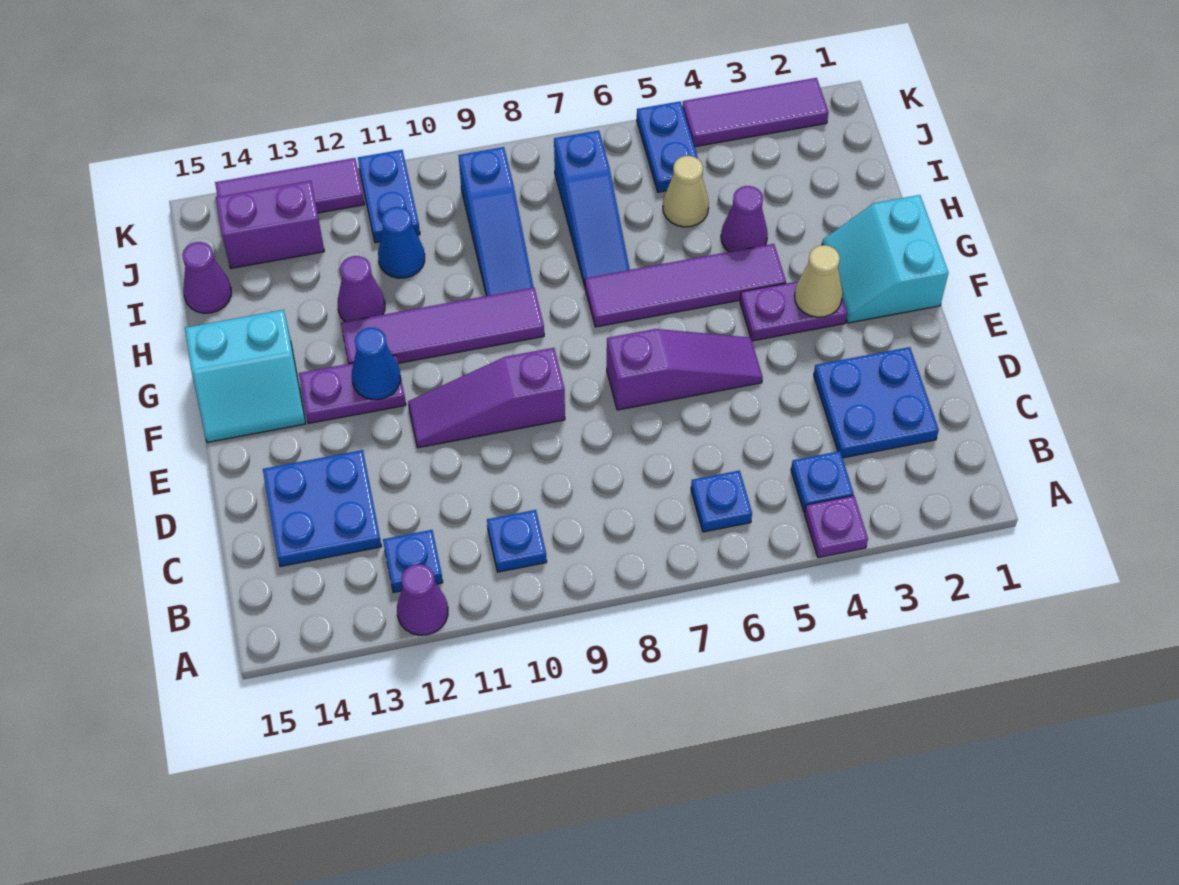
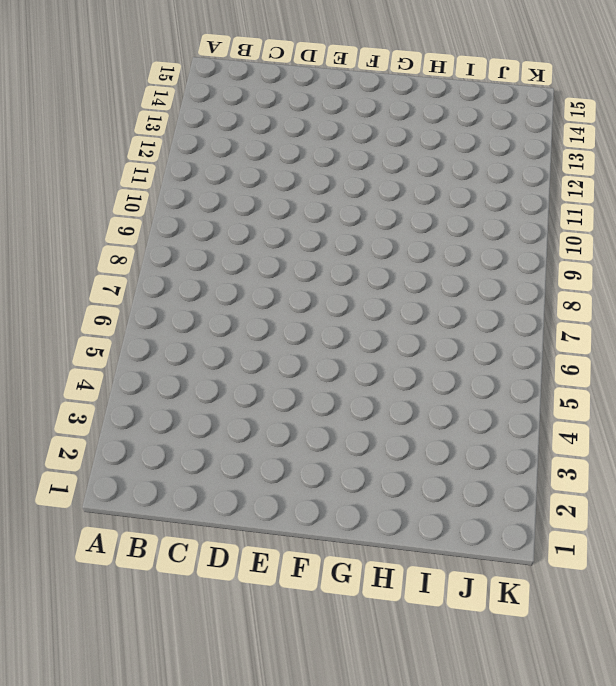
none -> purple 1x1 plate [805,496,868,558]
none -> purple 1x1 cone [397,564,448,635]
none -> blue 1x1 plate [791,451,854,512]
none -> blue 1x1 plate [691,471,752,532]

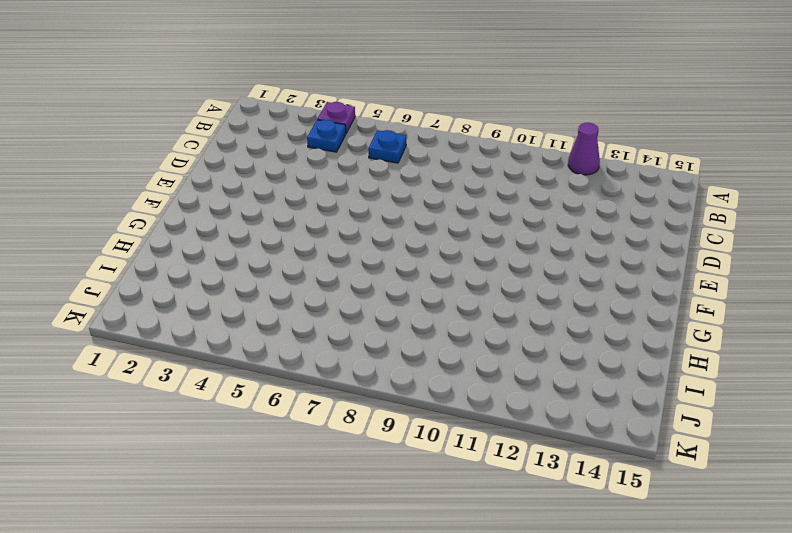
none -> blue 1x1 plate [487,510,547,572]
none -> blue 1x1 plate [383,530,443,593]
none -> blue 2x2 plate [814,347,939,458]
none -> blue 2x2 plate [263,450,382,567]

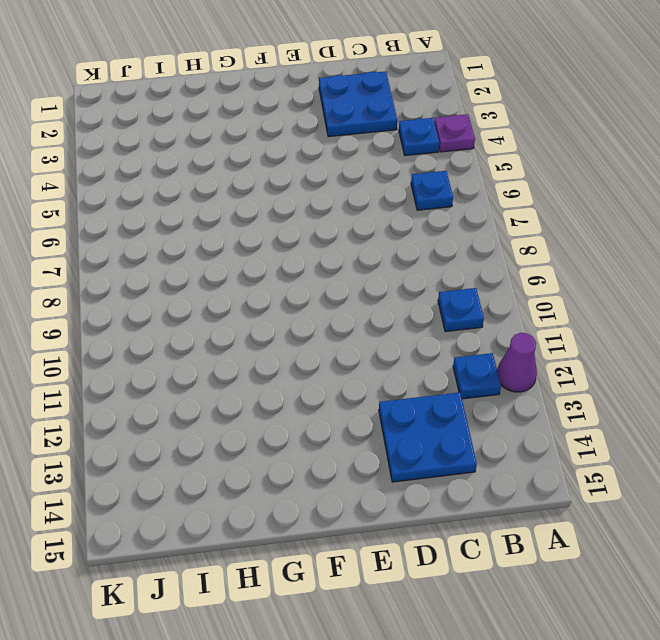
none -> purple 1x3 slope [607,329,763,410]
none -> purple 1x3 slope [408,348,565,448]
none -> cyan 2x2 slope [822,195,948,323]
none -> purple 1x2 plate [740,281,847,341]

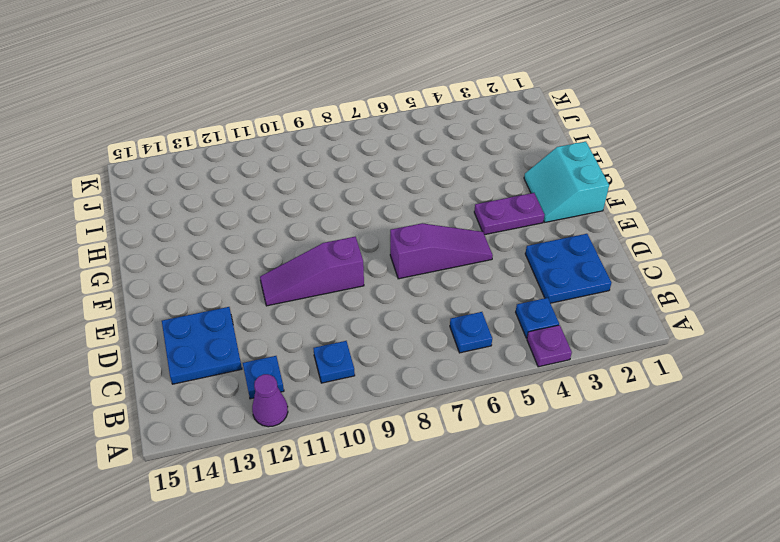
none -> purple 1x2 plate [299,355,406,424]
none -> cyan 2x2 slope [185,310,306,442]
none -> purple 1x4 tile [585,244,786,327]
none -> purple 1x4 tile [341,287,544,364]

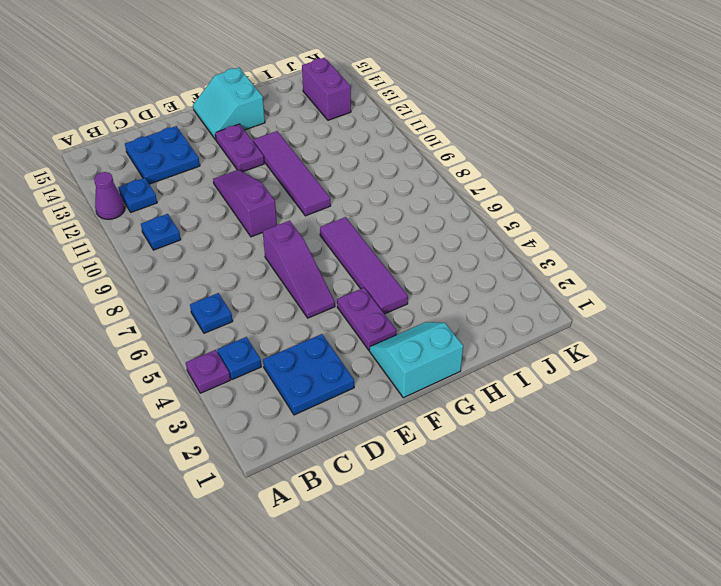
none -> purple 1x1 cone [721,186,768,252]
none -> blue 1x3 slope [554,130,630,286]
none -> blue 1x3 slope [459,147,533,296]
none -> purple 1x1 cone [338,256,385,322]

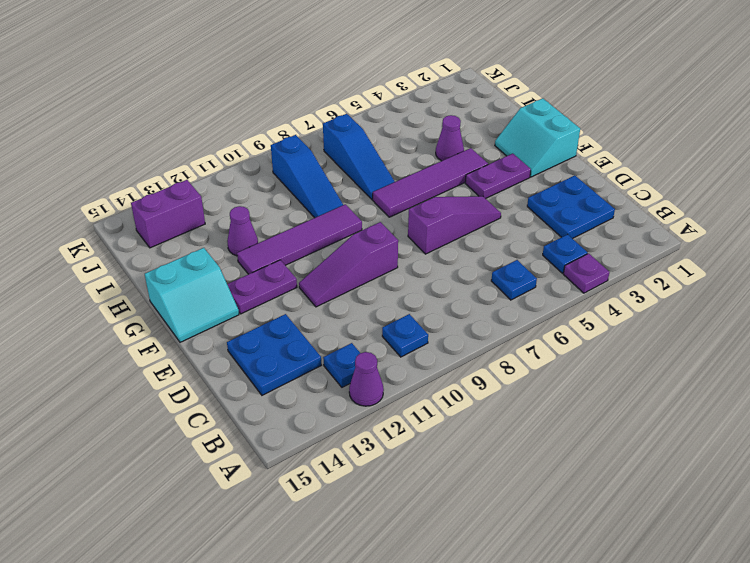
none -> tan 1x1 cone [663,155,709,227]
none -> blue 1x1 cone [378,207,425,278]
none -> purple 1x1 cone [182,242,231,313]
none -> blue 1x2 plate [637,102,698,192]

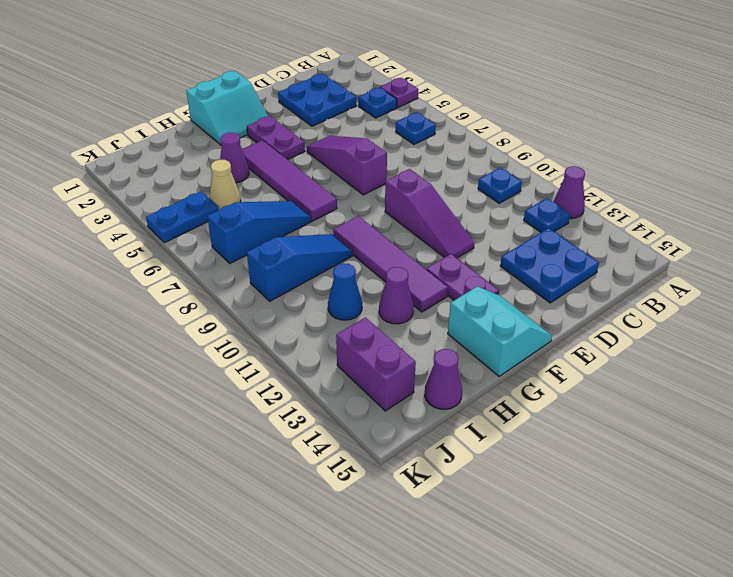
none -> blue 1x2 plate [358,150,420,243]
none -> purple 1x3 tile [682,78,829,147]
none -> purple 1x3 tile [215,158,364,213]
none -> tan 1x1 cone [794,245,843,317]

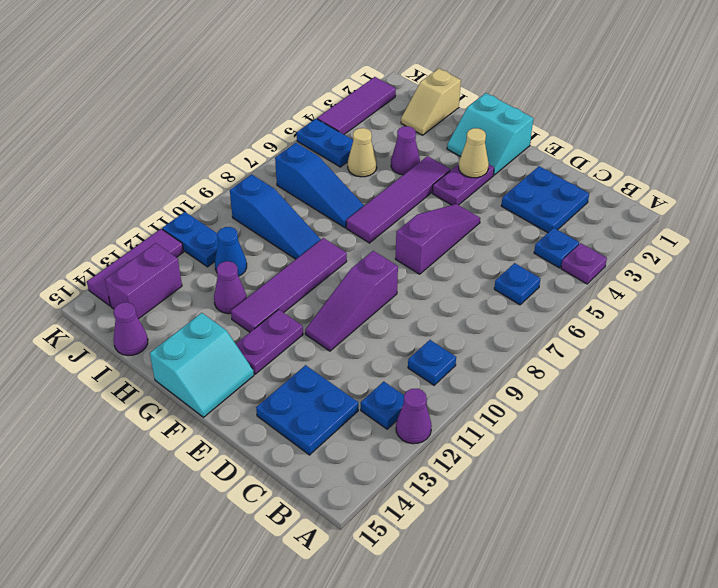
tan 1x2 slope [401,69,461,135] -> none
none -> blue 1x1 cone [352,328,401,400]

